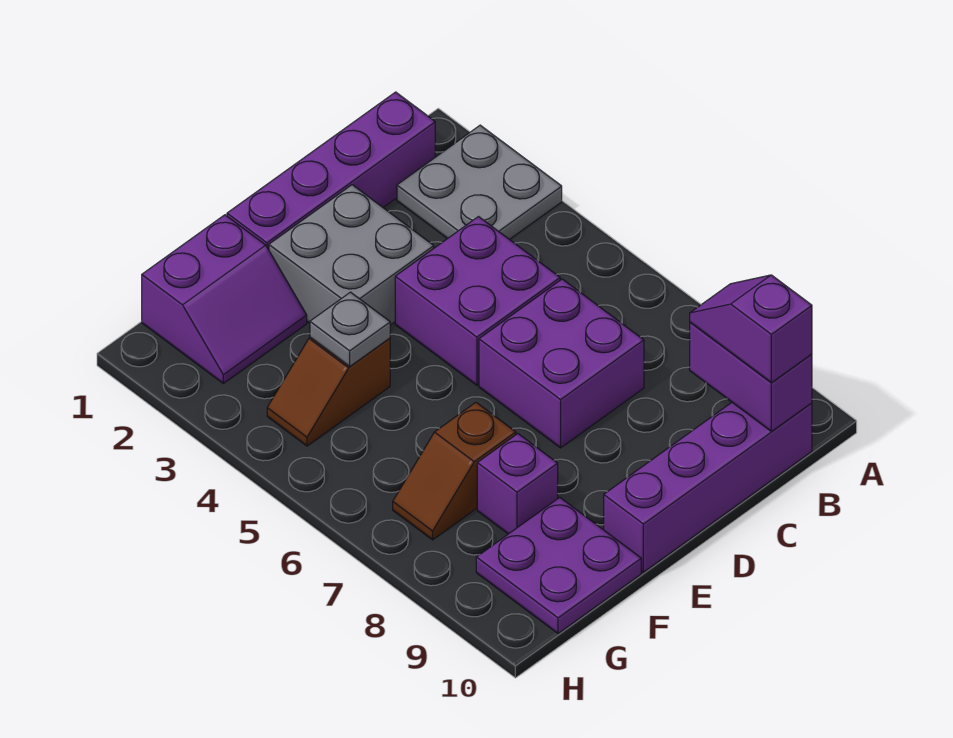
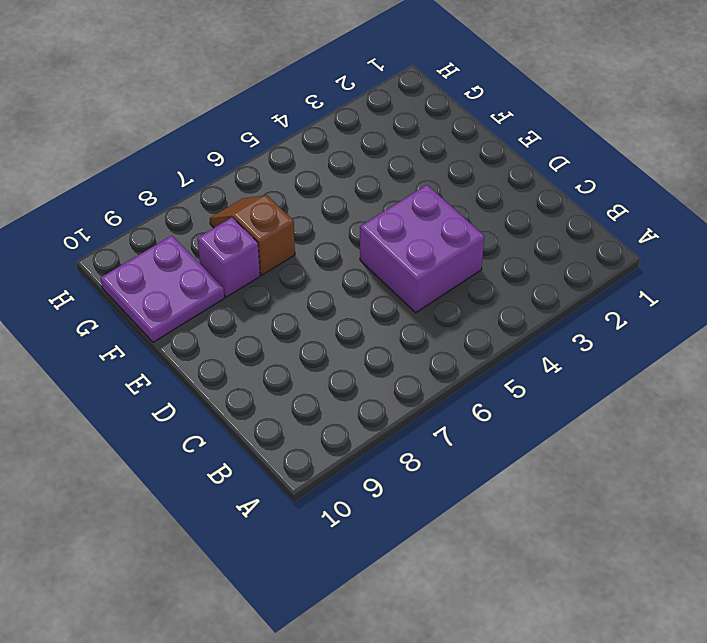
none -> grey 2x2 plate [397,125,562,240]
none -> purple 1x4 brick [227,92,435,250]
none -> purple 1x4 brick [604,403,812,572]

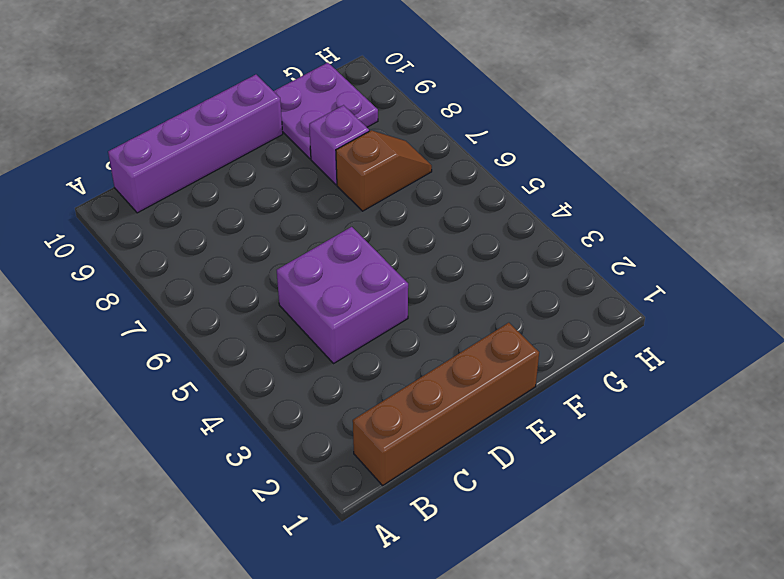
brown 1x4 brick [353,323,539,485] -> purple 1x4 brick [227,92,435,250]
none -> grey 2x2 plate [397,125,562,240]
none -> purple 2x2 brick [479,279,644,448]
none -> grey 2x2 brick [269,185,434,325]

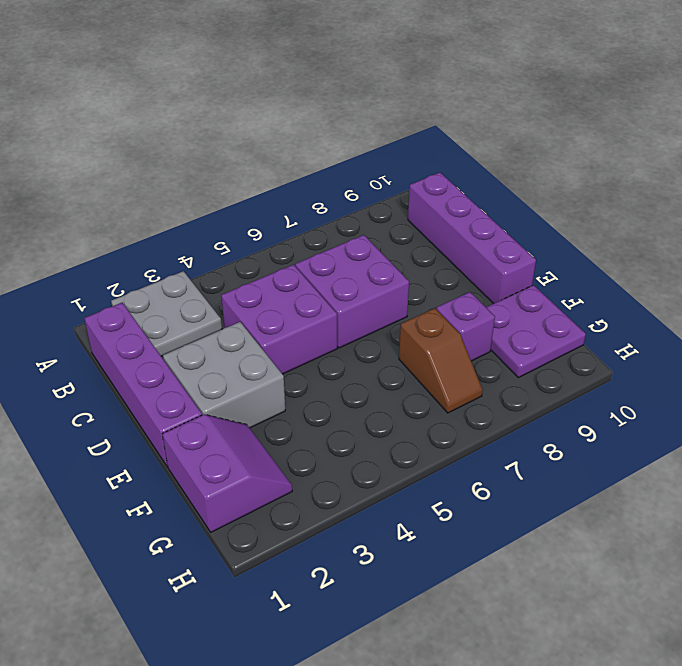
none -> brown 1x2 slope [267,338,390,446]
none -> purple 1x2 brick [690,322,812,431]
none -> grey 1x1 plate [310,292,390,366]

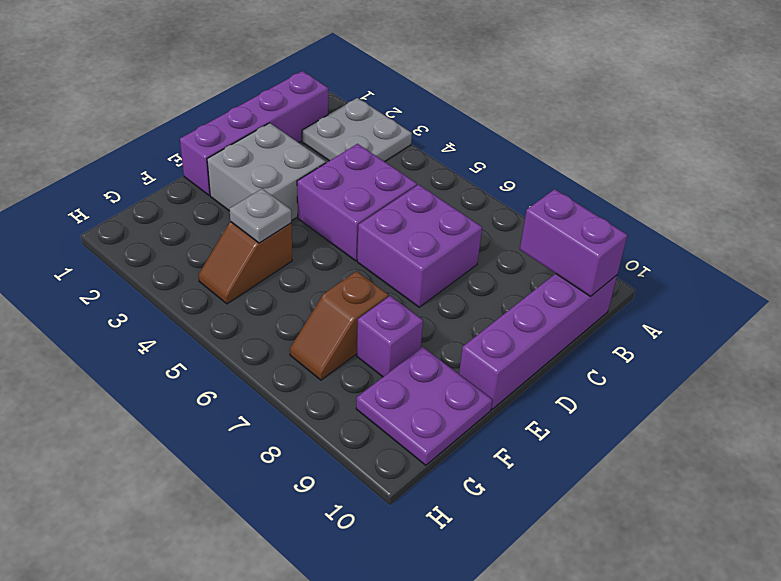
none -> purple 2x2 slope [142,215,307,383]
none -> purple 1x2 slope [690,275,812,383]

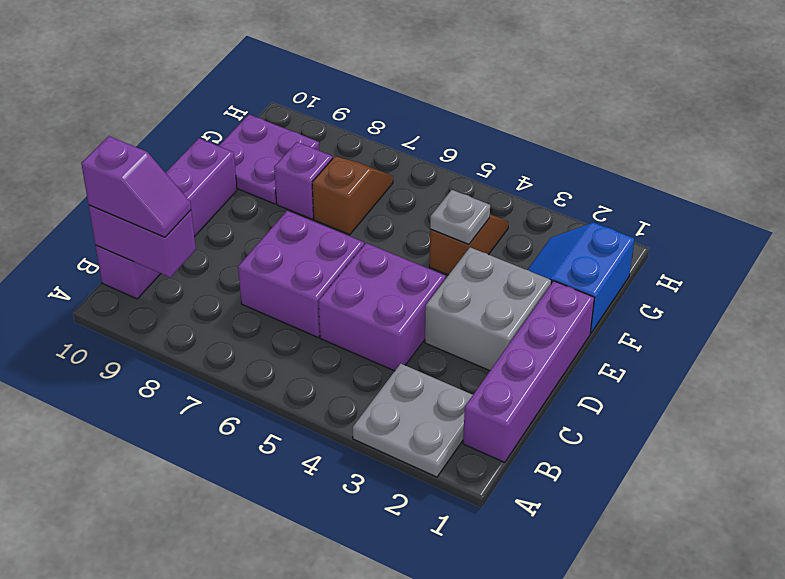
blue 2x2 slope [528,223,634,334] -> purple 2x2 slope [142,215,307,383]

